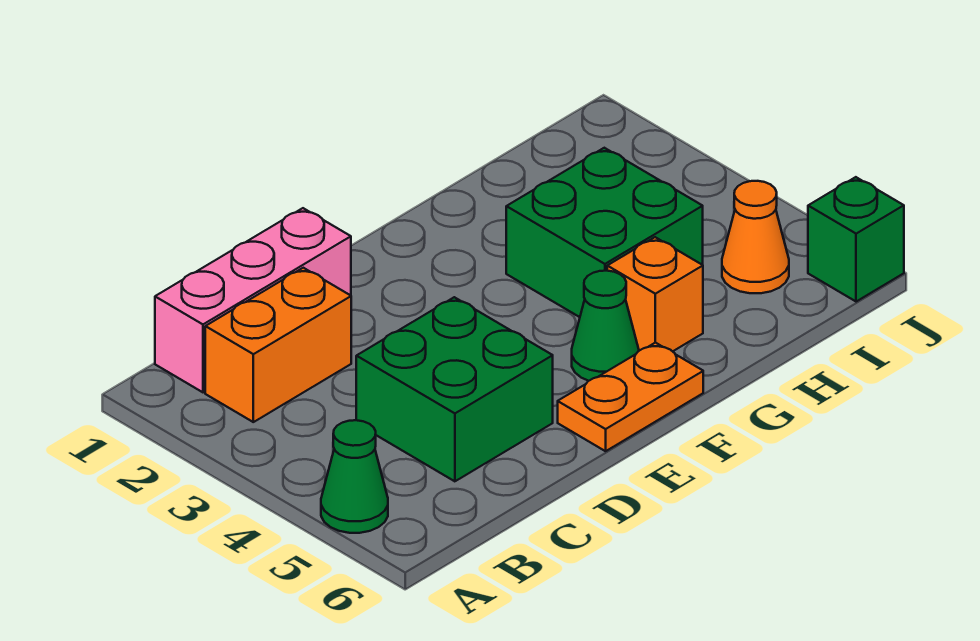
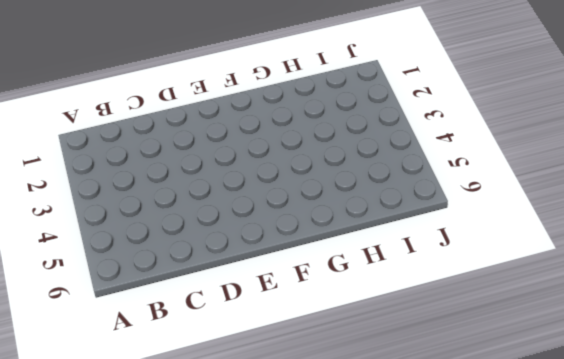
none -> green 1x1 cone [321,420,388,533]
none -> pink 1x3 brick [155,208,351,392]

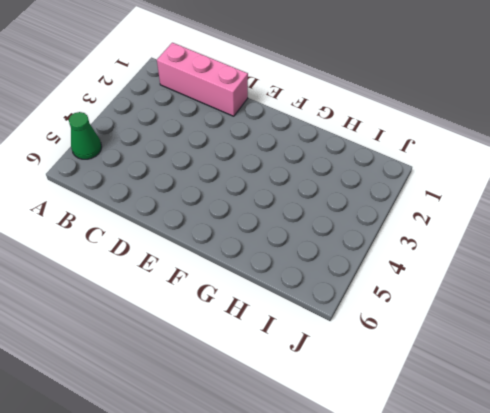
none -> orange 1x2 brick [205,268,351,422]
none -> green 2x2 brick [356,297,553,481]

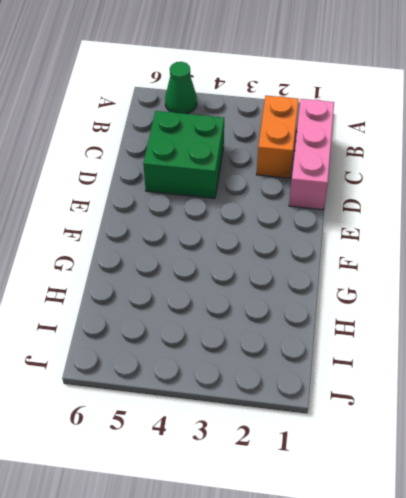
none -> orange 1x2 plate [558,343,703,451]
none -> green 1x1 cone [572,271,639,381]

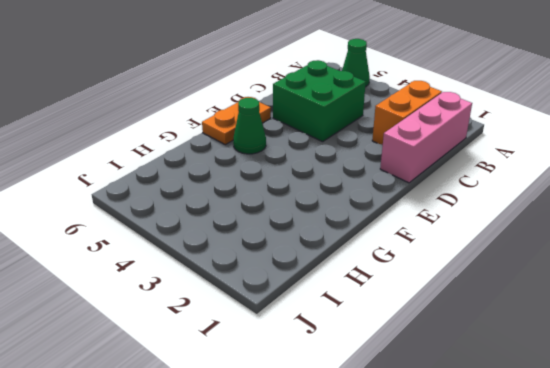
none -> green 2x2 brick [506,148,703,317]
none -> orange 1x1 brick [607,237,703,351]

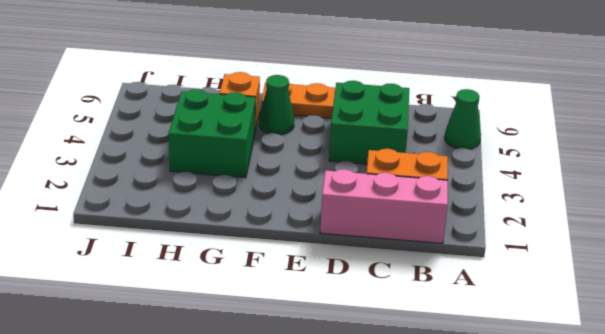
none -> orange 1x1 cone [722,181,789,293]
none -> green 1x1 brick [808,177,904,302]

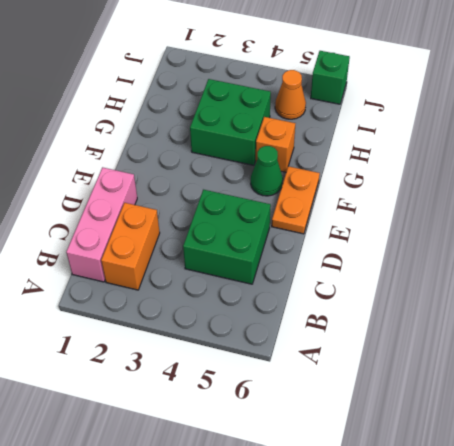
none -> green 1x1 cone [321,420,388,533]

